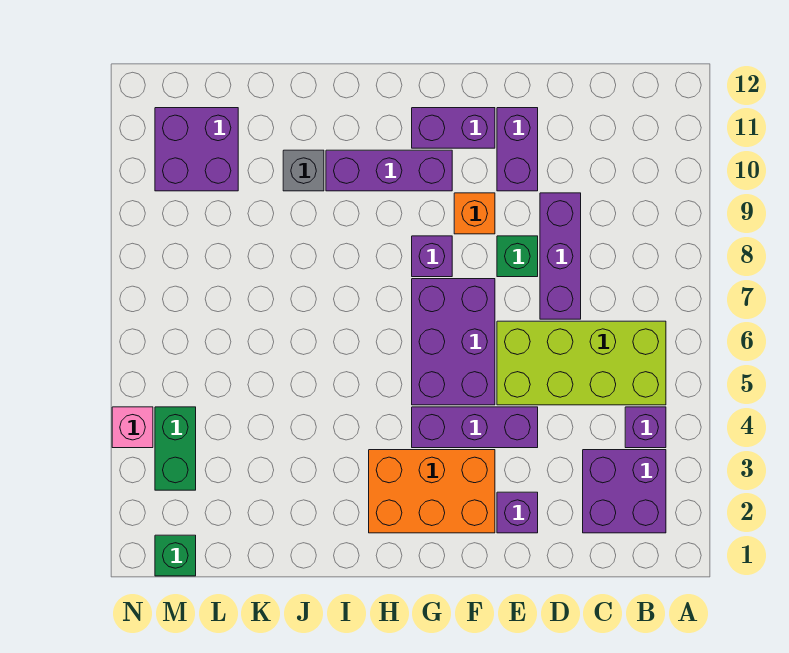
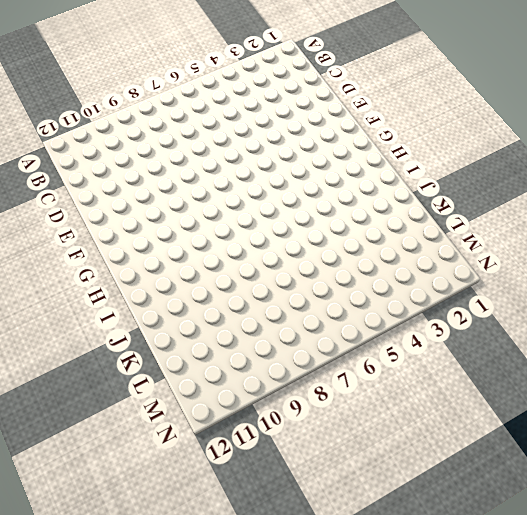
none -> purple 2x2 brick [583,450,666,533]
none -> purple 1x1 brick [625,407,666,448]
none -> lime 2x4 brick [497,321,666,405]

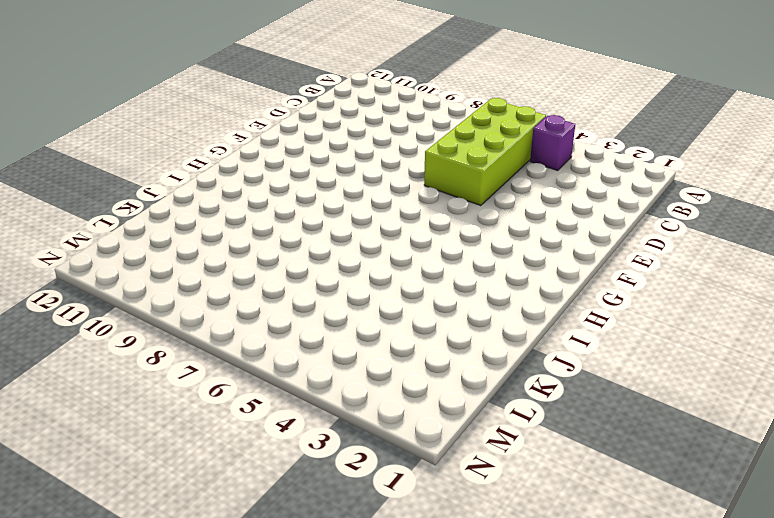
none -> purple 2x2 brick [583,450,666,533]
none -> purple 1x3 brick [540,193,581,319]
none -> purple 1x1 brick [497,492,538,533]

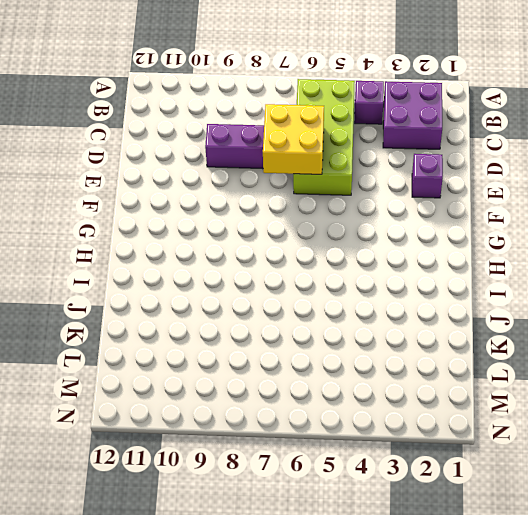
yellow 2x2 brick [263,104,324,174] -> none
none -> purple 1x3 brick [412,407,538,448]
none -> green 1x1 brick [497,236,538,277]
none -> purple 1x2 brick [497,108,538,191]

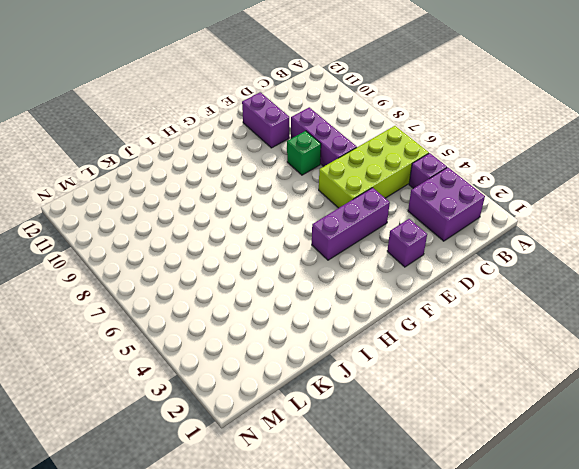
none -> orange 2x3 brick [369,450,495,533]
none -> purple 2x3 brick [412,279,495,405]
none -> orange 1x1 brick [454,193,495,234]

